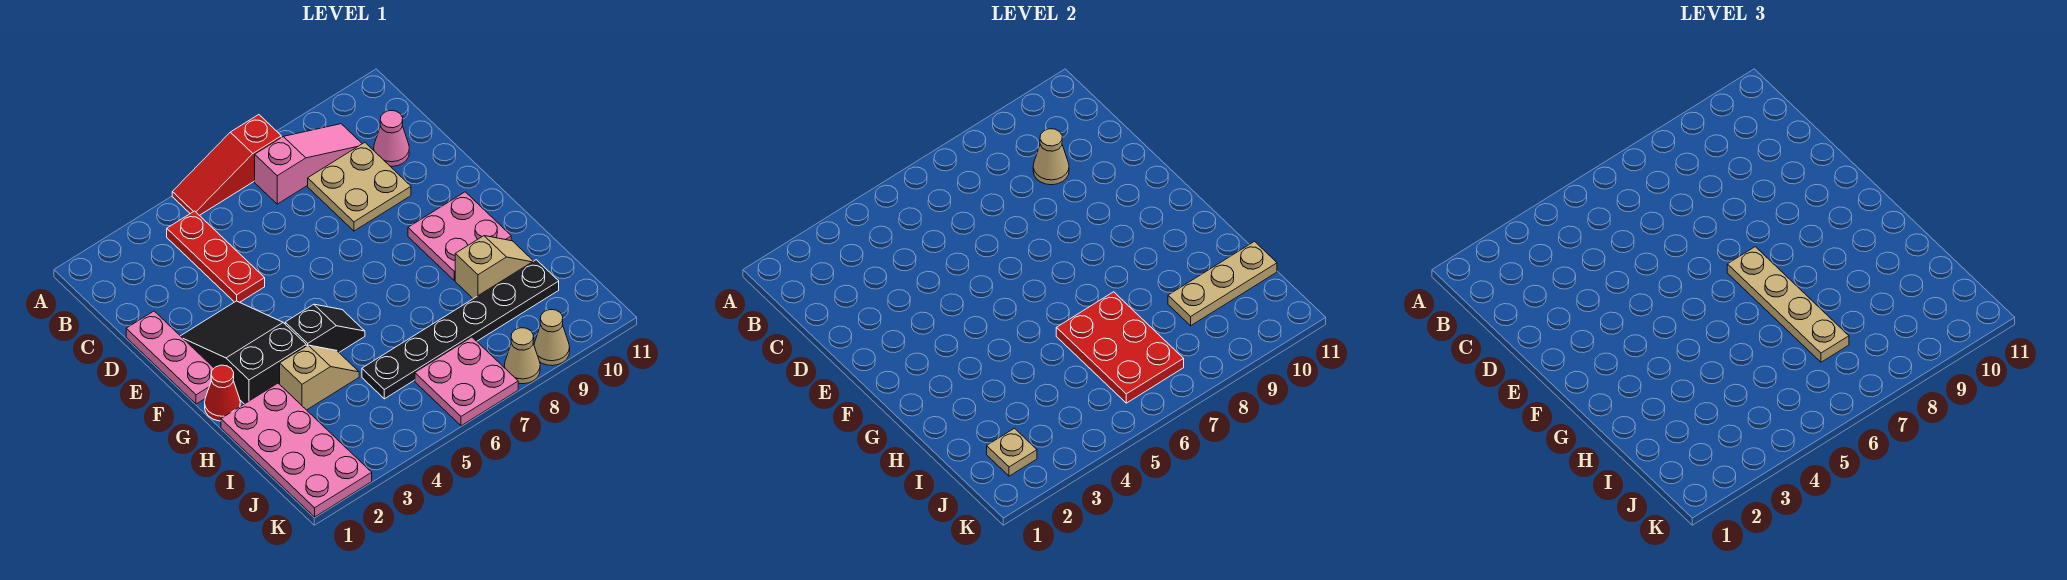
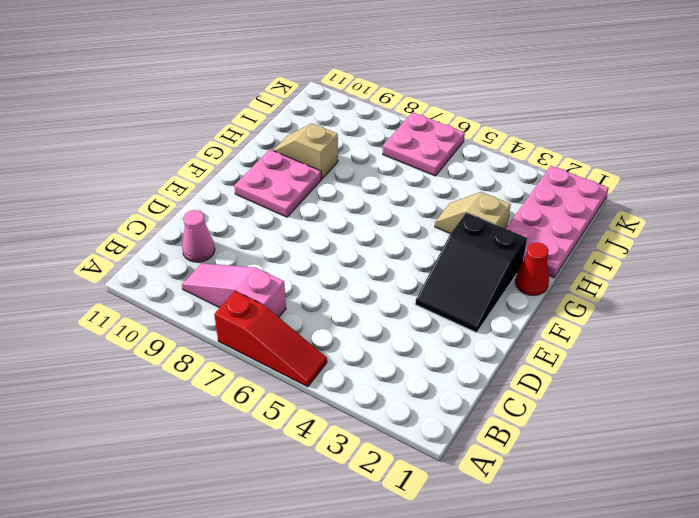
none -> red 1x3 plate [167,211,265,302]
none -> tan 2x2 plate [308,142,411,231]
none -> pink 1x3 plate [126,311,214,404]

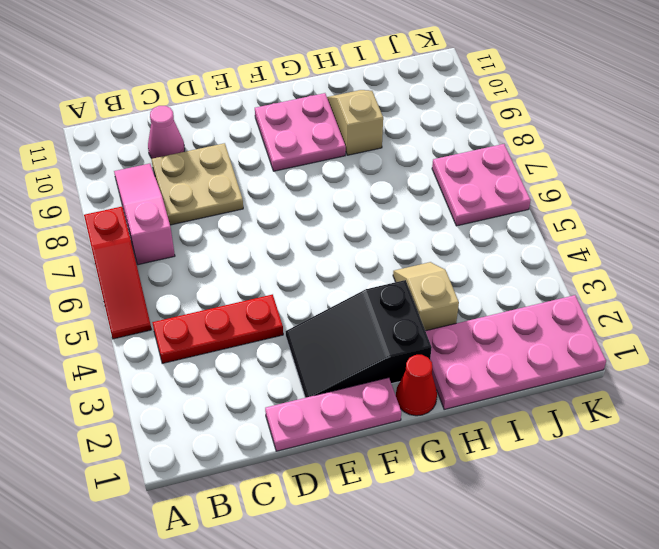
none -> black 1x2 slope [285,304,365,352]
none -> black 1x6 plate [362,260,559,399]
none -> tan 1x1 cone [504,328,540,384]

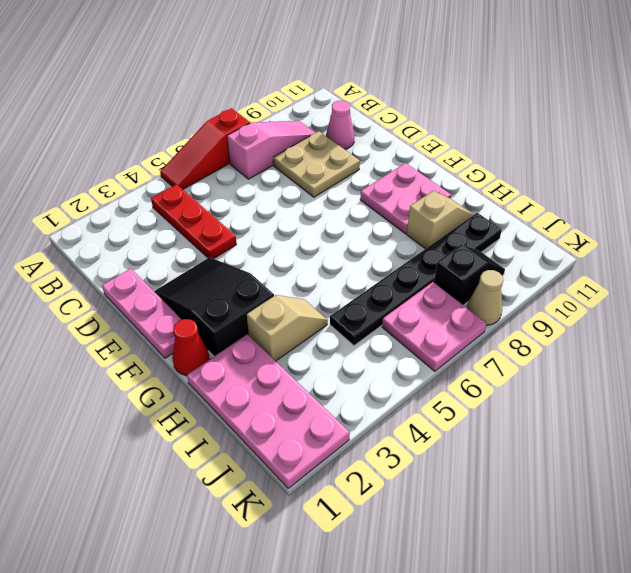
black 1x2 slope [434,244,505,305] -> black 1x2 slope moved to [285,304,365,352]
none -> tan 1x1 cone [534,310,570,366]
none -> tan 1x1 cone [1033,129,1069,185]
none -> red 2x3 plate [1056,292,1184,403]

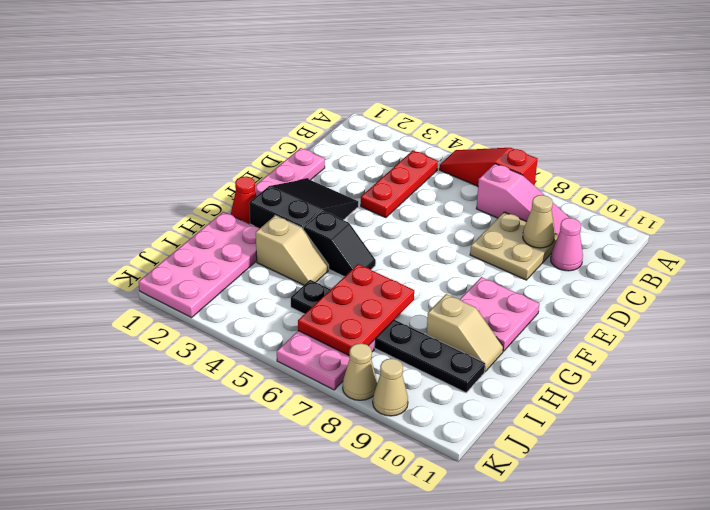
none -> tan 1x3 plate [1168,242,1277,326]
none -> tan 1x1 plate [987,428,1037,476]
none -> tan 1x4 plate [1727,247,1849,362]

